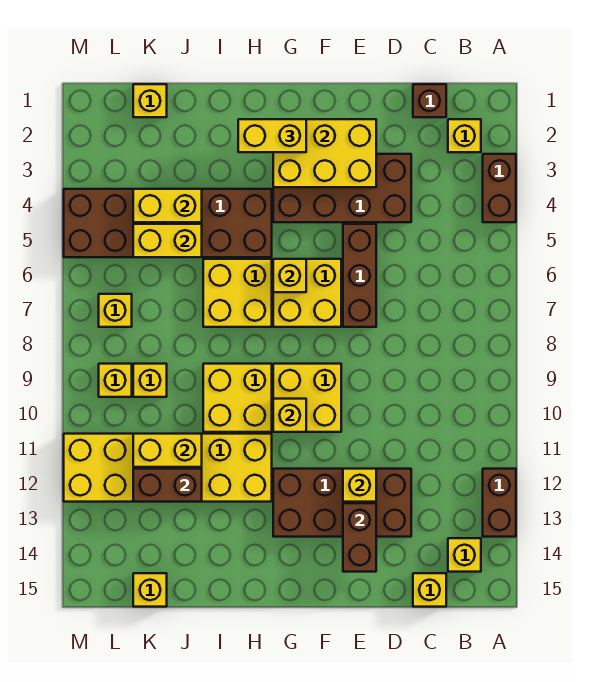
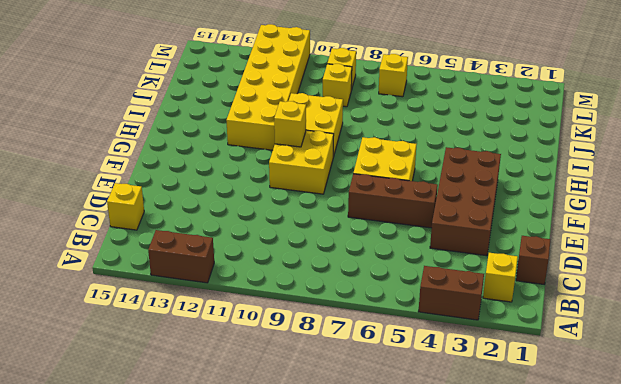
none -> yellow 1x1 brick [448,538,481,572]
none -> brown 2x4 brick [273,469,411,537]
none -> brown 2x6 brick [64,189,272,257]
none -> yellow 2x2 brick [203,259,272,327]

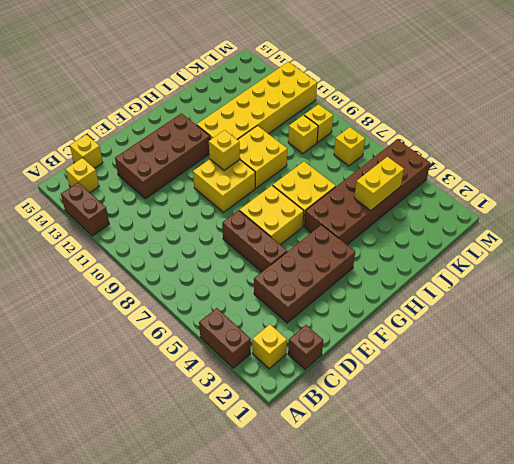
none -> yellow 1x1 brick [133,84,167,117]
none -> yellow 1x1 brick [133,573,167,607]
none -> yellow 2x3 brick [273,119,376,187]
none -> yellow 1x1 brick [343,469,376,502]

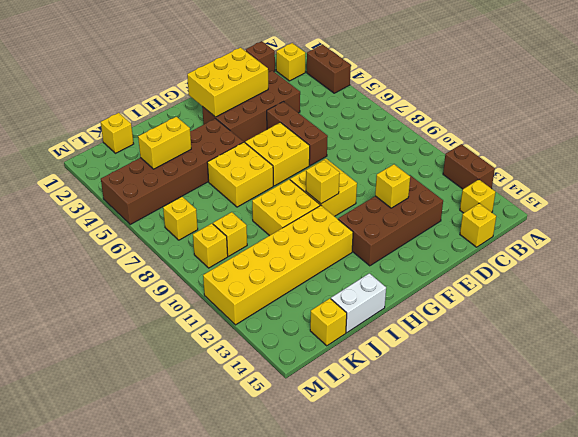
white 1x2 brick [331,273,386,333] -> none
none -> brown 1x2 brick [343,503,376,572]
none -> yellow 1x1 brick [273,259,306,292]
none -> yellow 1x2 brick [133,224,202,257]
none -> yellow 1x2 brick [133,434,202,467]

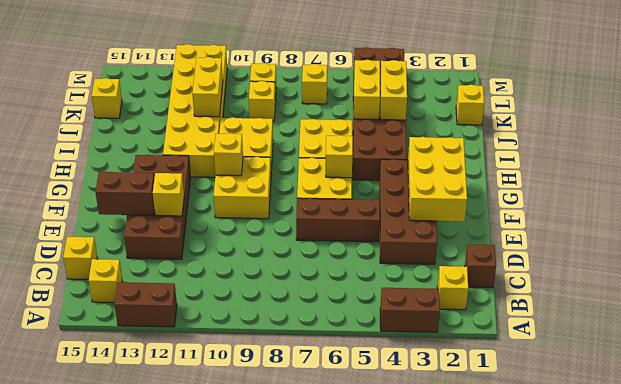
none -> brown 1x2 brick [133,469,202,502]
none -> yellow 1x2 brick [238,119,306,152]

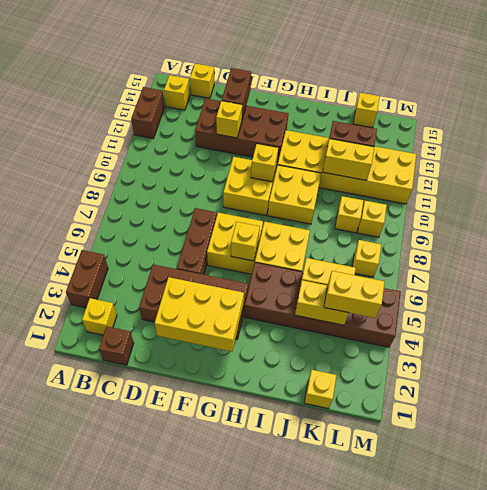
yellow 1x2 brick [324,271,385,318] -> yellow 1x2 brick moved to [238,119,306,152]

